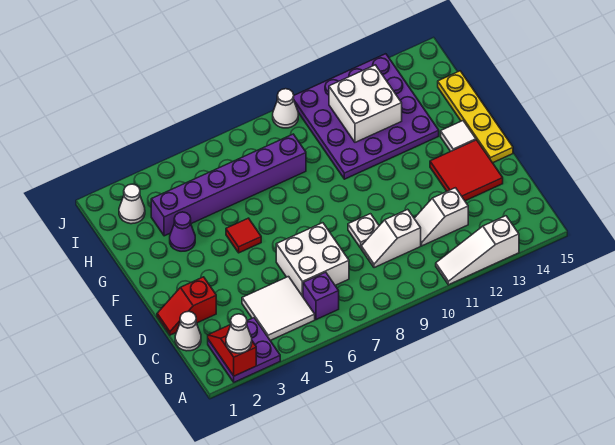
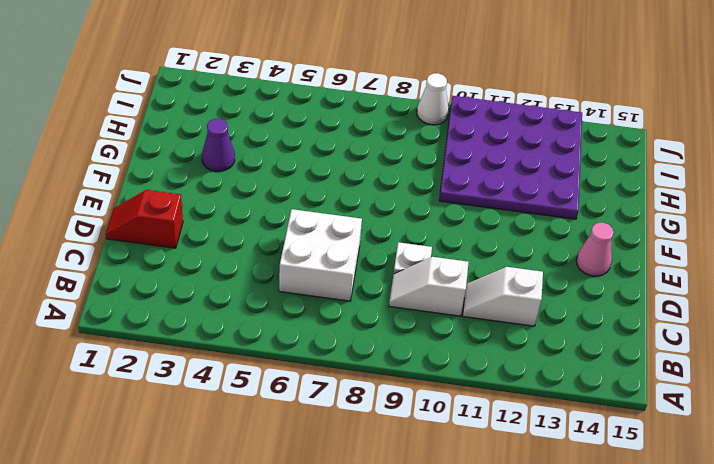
pink 1x1 cone [576,223,614,276] -> red 2x2 tile [430,140,503,201]
none -> purple 2x2 plate [208,318,280,382]
none -> white 1x3 slope [436,216,519,285]
none -> white 2x2 tile [242,277,315,340]

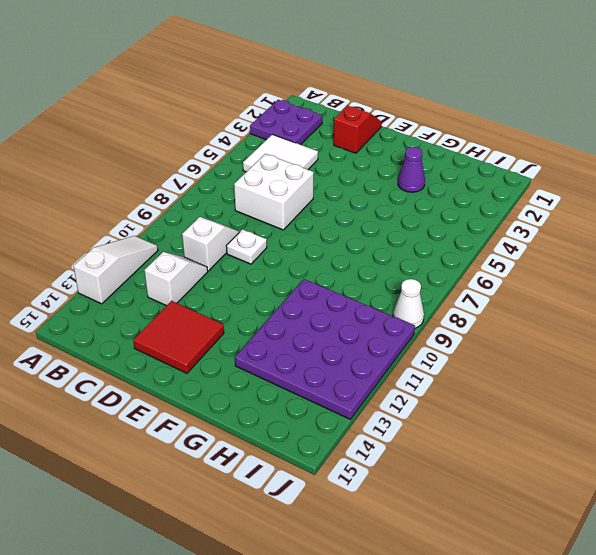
none -> purple 1x1 brick [303,272,339,320]
none -> white 1x1 cone [175,311,201,351]
none -> yellow 1x4 plate [438,71,513,163]

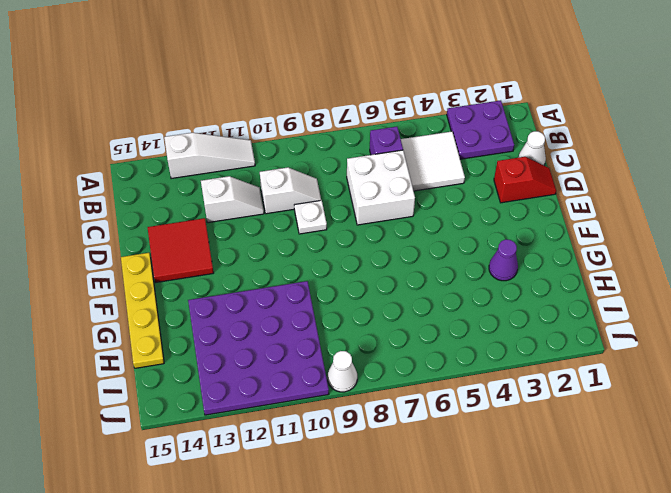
none -> red 1x1 tile [226,218,261,253]
none -> white 1x1 tile [441,121,476,151]
none -> purple 1x6 brick [151,134,306,236]

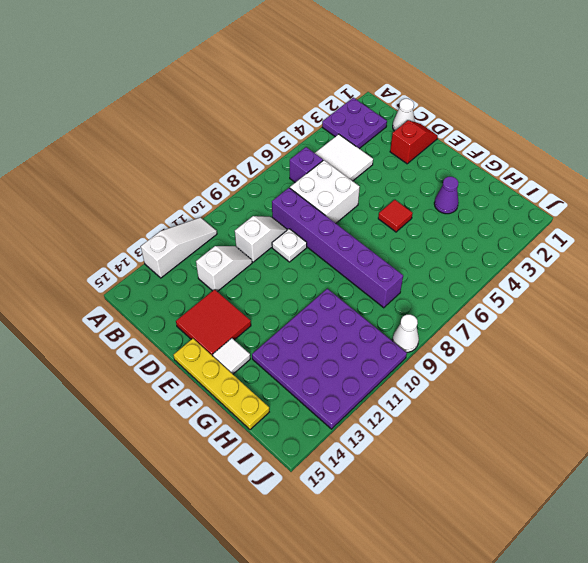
purple 1x6 brick [272,188,403,308] -> purple 1x6 brick turned to [151,134,306,236]
none -> white 1x1 cone [119,184,145,224]
none -> red 1x2 slope [208,325,256,376]
none -> white 2x2 brick [329,65,402,142]

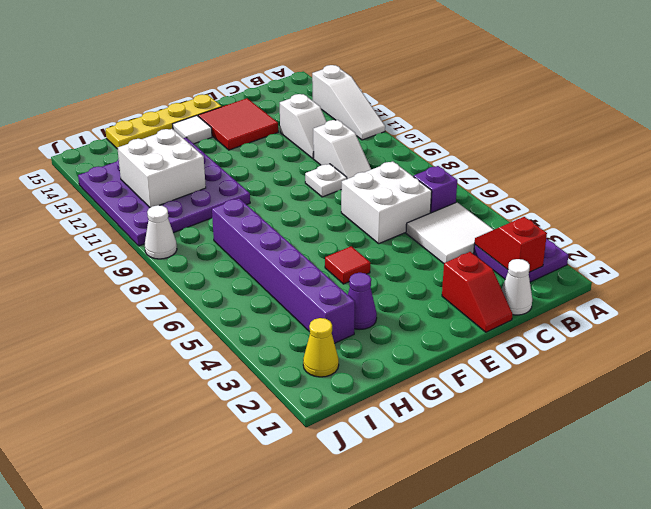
red 1x2 slope [475,217,547,272] -> red 1x2 slope turned to [208,325,256,376]
yellow 1x1 cone [303,318,339,377] -> white 1x1 cone [119,184,145,224]
none -> white 1x1 cone [226,314,252,353]

